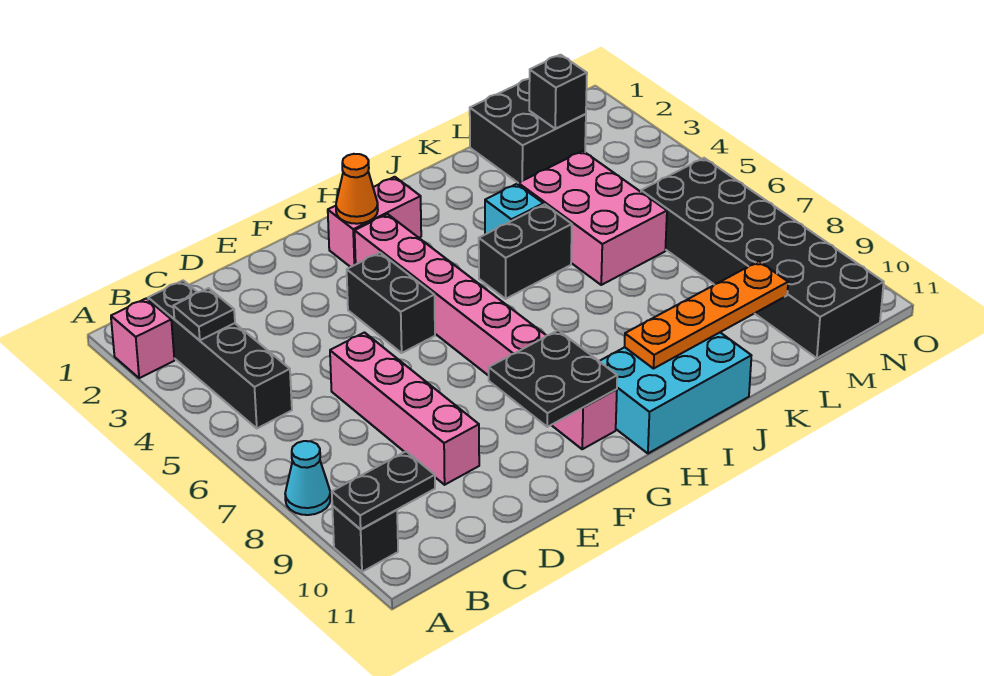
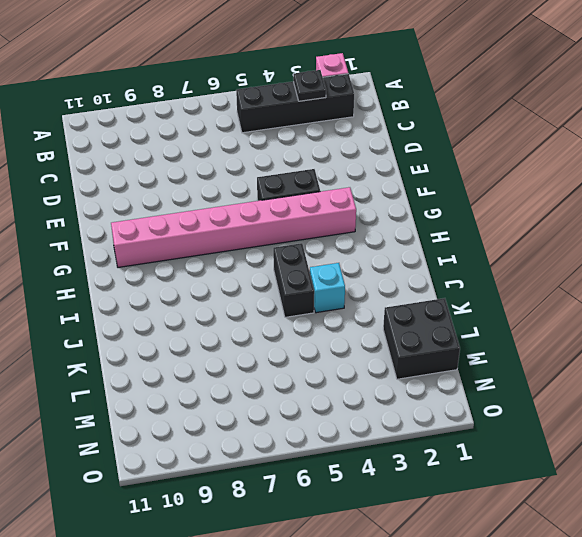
none -> cyan 1x1 cone [285,441,330,515]
none -> black 1x1 brick [332,506,398,572]
none -> pink 1x4 brick [330,333,479,485]

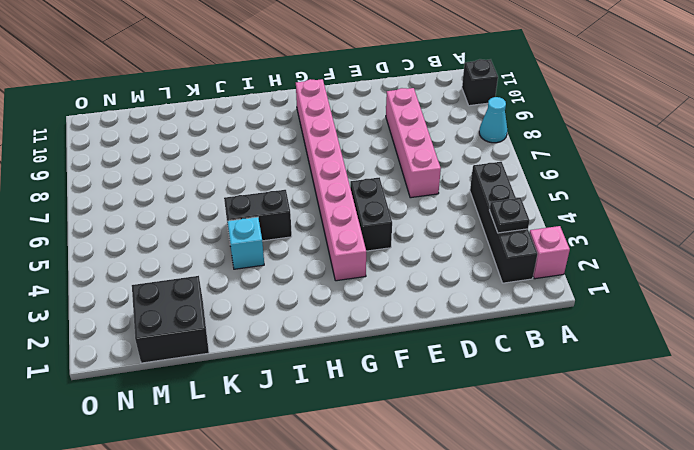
none -> pink 1x2 brick [328,177,421,267]
none -> cyan 2x3 brick [599,333,751,453]
none -> pink 2x3 brick [518,151,667,285]

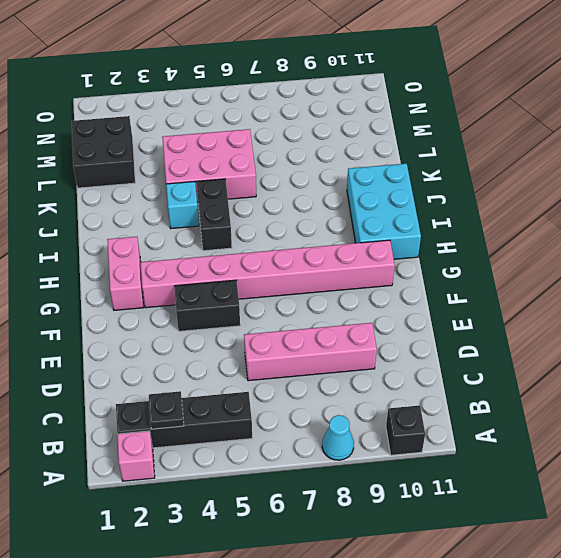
none -> black 2x6 brick [641,158,884,358]
none -> black 1x2 plate [332,451,435,529]
none -> black 2x2 plate [489,330,617,427]

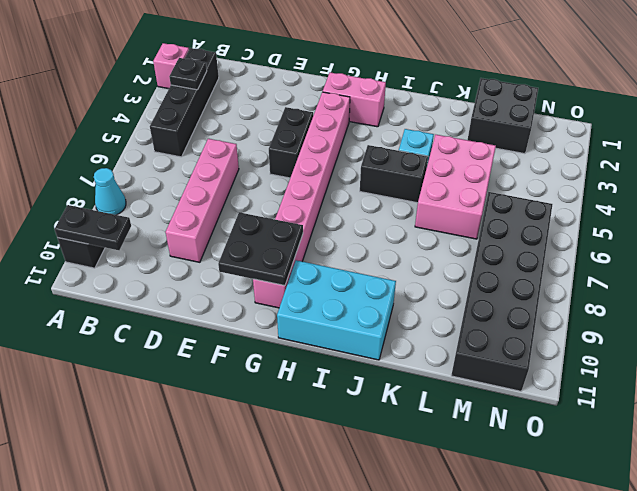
none -> orange 1x1 cone [336,154,378,224]
none -> orange 1x4 plate [625,261,788,369]
none -> black 1x1 brick [529,55,587,129]

